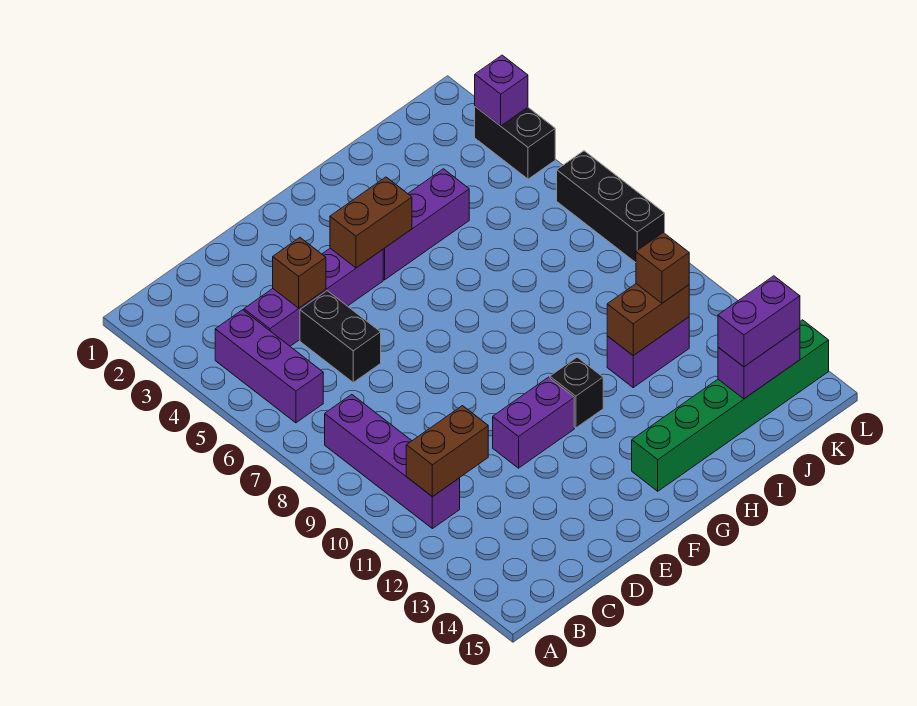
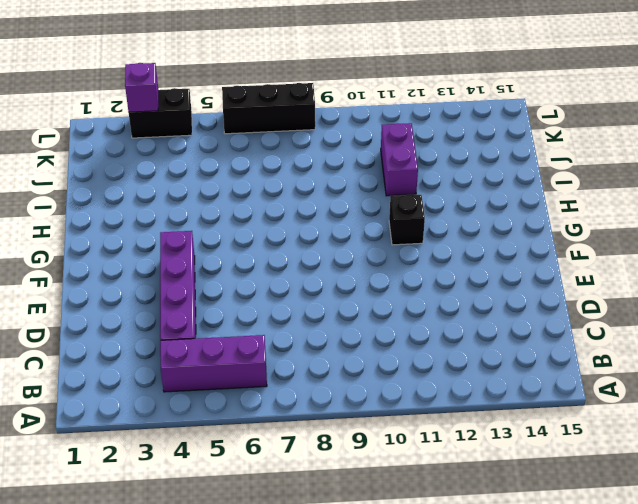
none -> purple 1x4 brick [325,394,460,529]
none -> black 1x2 brick [300,291,381,382]
none -> purple 1x2 brick [493,377,574,468]

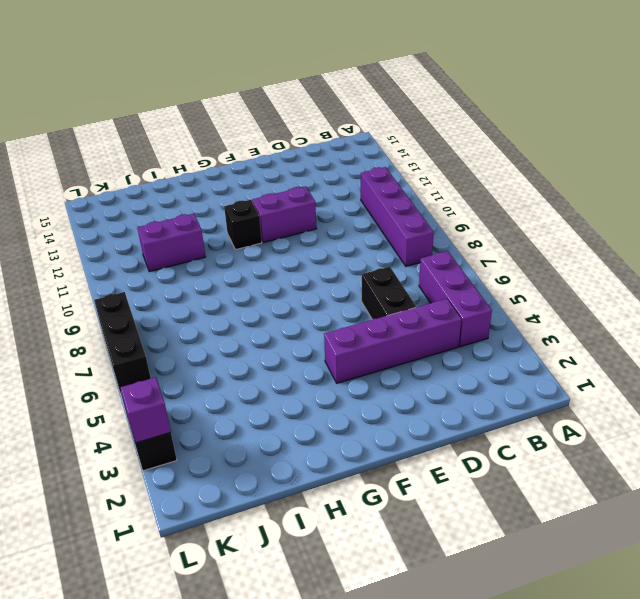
none -> purple 1x3 brick [383,169,469,280]
none -> green 1x6 brick [632,320,829,491]
none -> brown 1x2 brick [406,406,488,497]

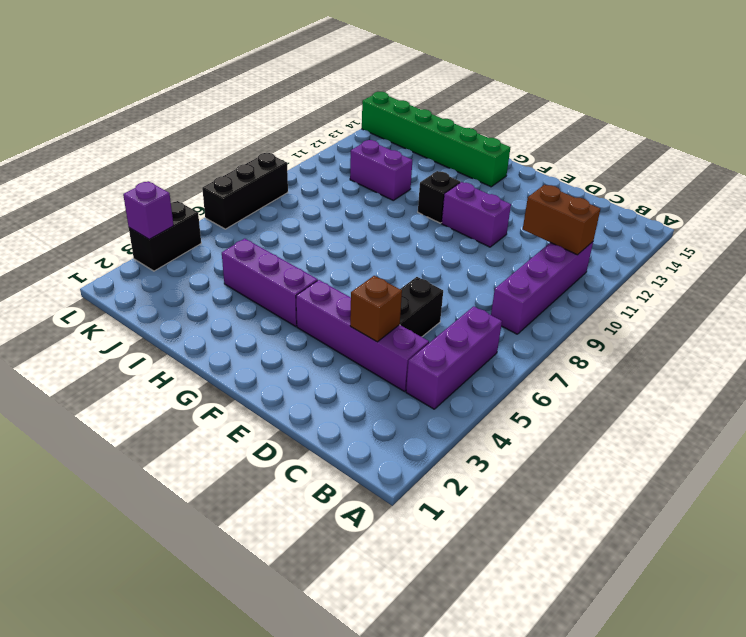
none -> brown 1x2 brick [330,177,412,268]
none -> brown 1x2 brick [607,284,689,356]
none -> purple 1x2 brick [718,328,800,399]

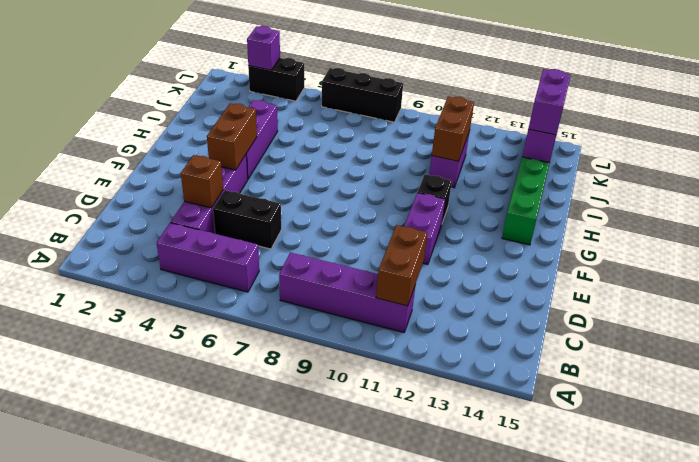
none -> brown 1x1 brick [636,233,689,303]

